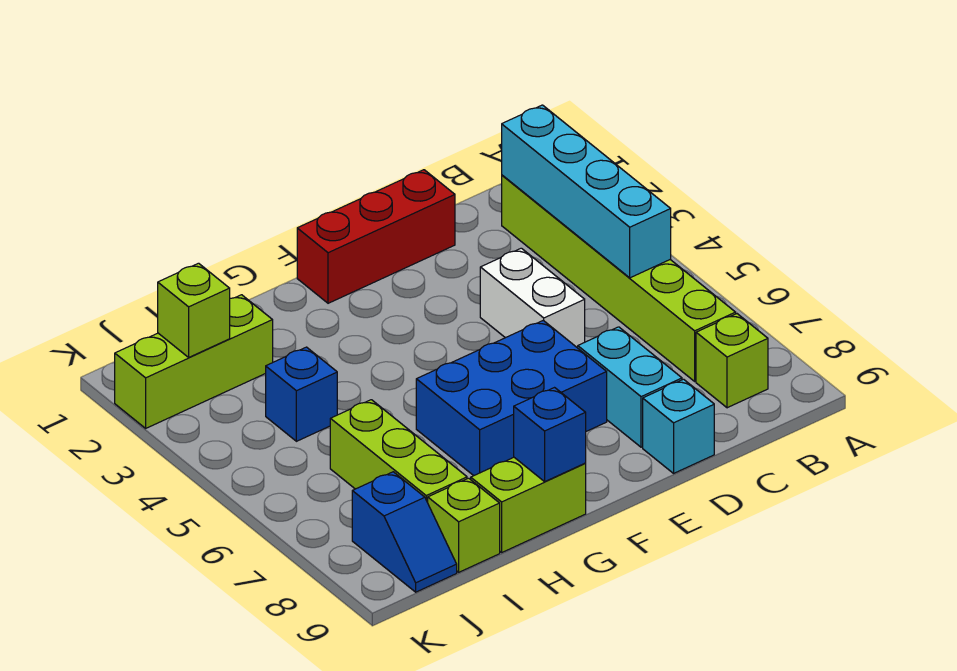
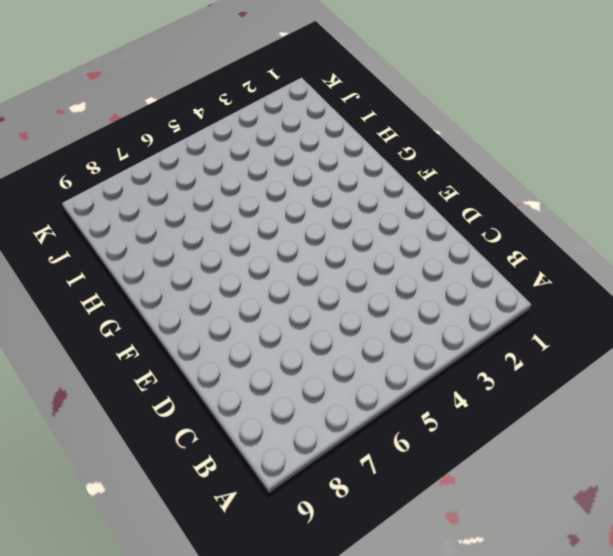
none -> lime 1x6 brick [502,175,736,381]
none -> lime 1x1 brick [696,314,768,408]
none -> red 1x3 brick [297,170,455,303]

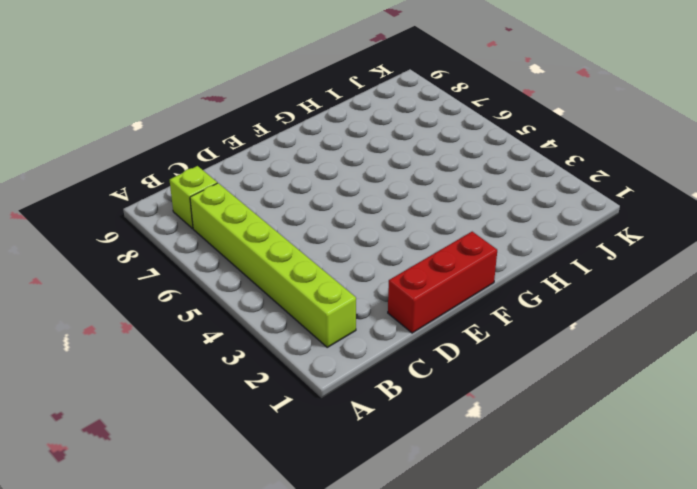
none -> white 1x2 brick [480,248,585,348]
none -> cyan 1x2 brick [578,327,682,447]
none -> cyan 1x1 brick [643,379,714,473]

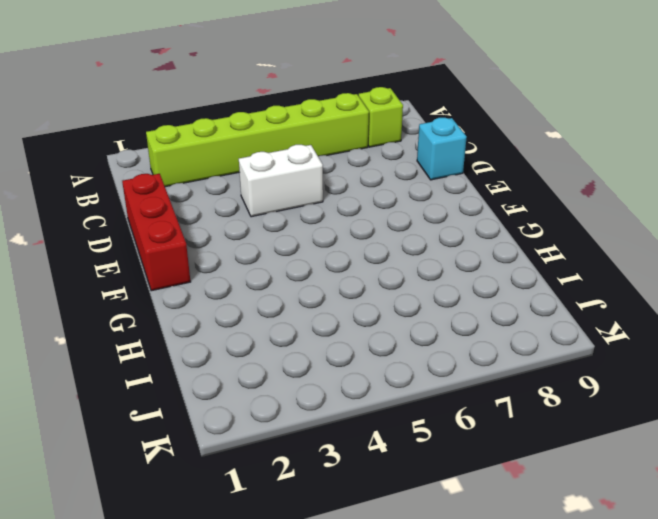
none -> cyan 1x2 brick [578,327,682,447]
none -> blue 2x3 brick [416,320,607,476]
none -> lime 1x2 brick [471,457,586,552]

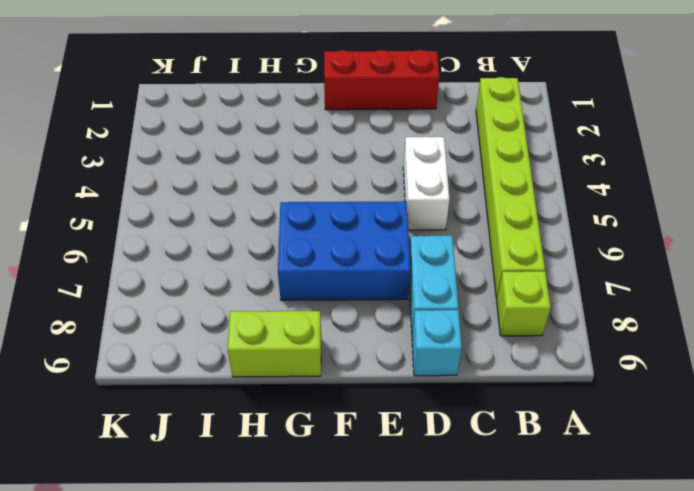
none -> lime 1x3 brick [115,295,273,428]
none -> blue 1x1 brick [266,347,337,441]
none -> lime 1x3 brick [330,400,467,502]

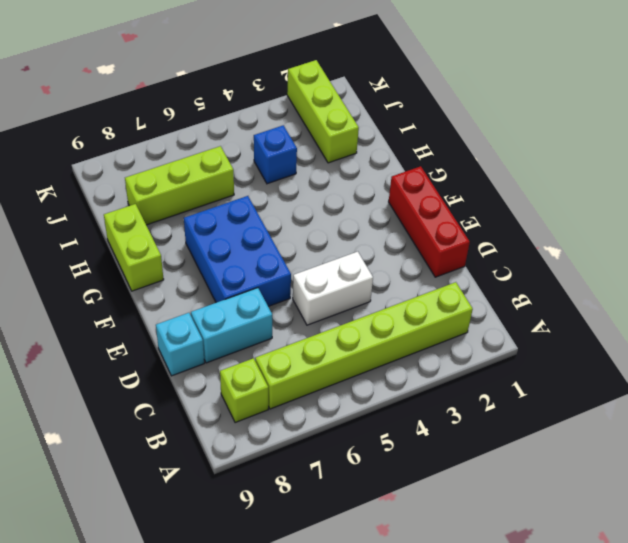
none -> lime 1x1 brick [428,478,500,572]
none -> blue 1x2 slope [352,472,457,592]
none -> cyan 1x4 brick [502,105,671,278]

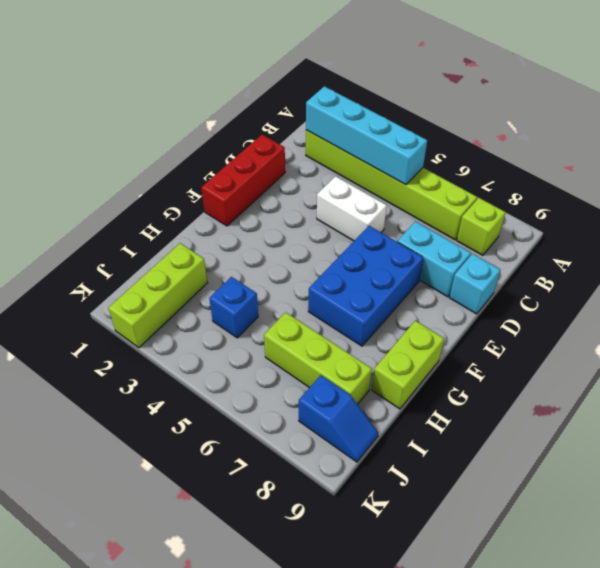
none -> lime 1x1 brick [428,478,500,572]
none -> blue 1x1 brick [514,388,586,481]
none -> lime 1x1 brick [158,263,230,357]

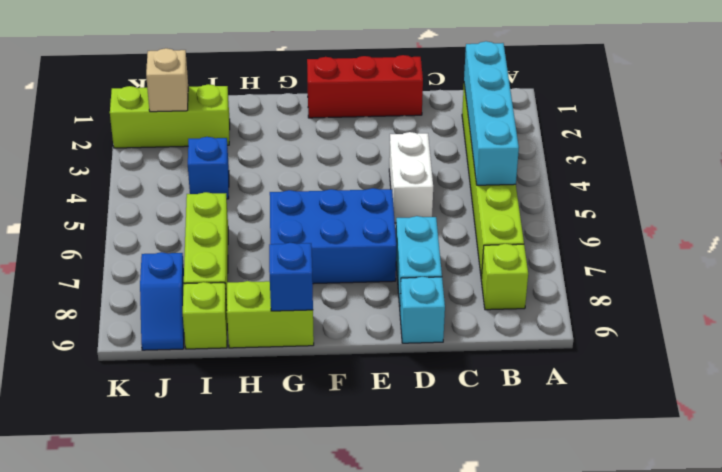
tan 1x1 brick [146,48,188,112] -> lime 1x1 brick [158,263,230,357]

